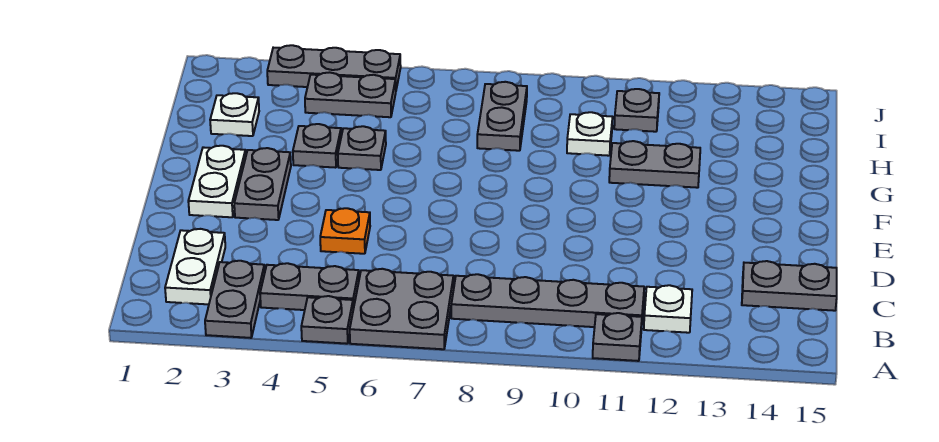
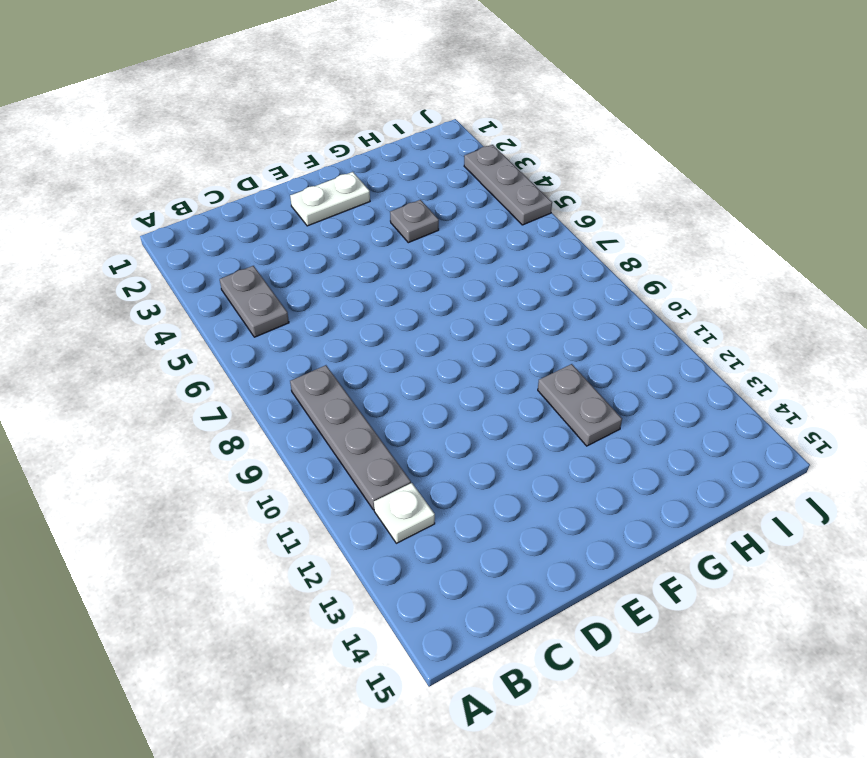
none -> grey 1x2 plate [205,261,265,338]
none -> grey 1x1 plate [301,296,353,344]
none -> grey 2x2 plate [350,269,454,349]

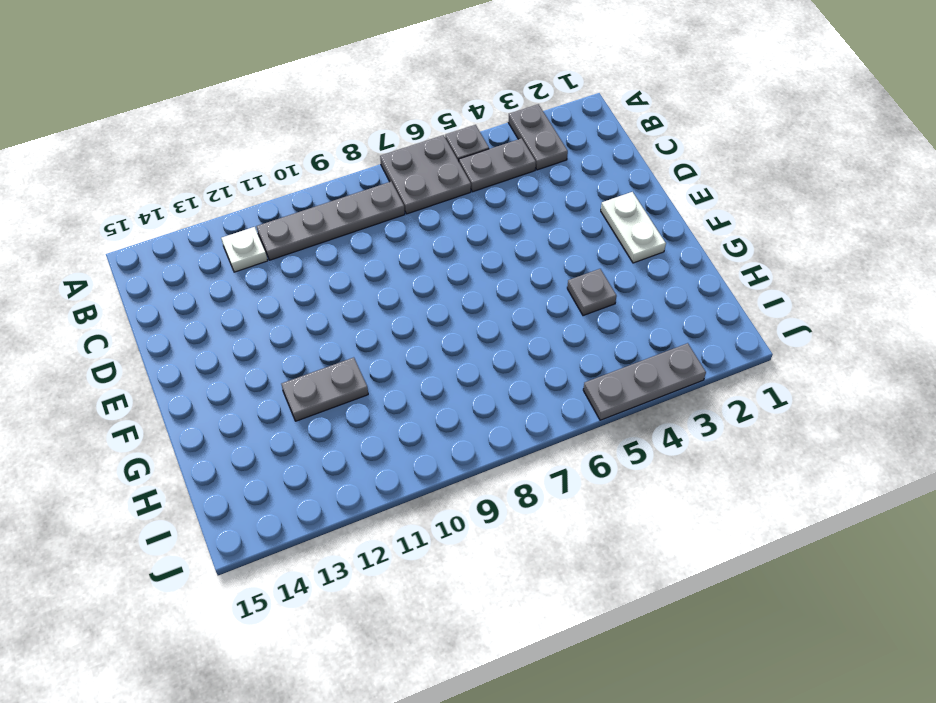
none -> grey 1x1 plate [593,313,642,361]
none -> white 1x2 plate [165,229,225,304]
none -> grey 1x2 plate [742,261,837,311]

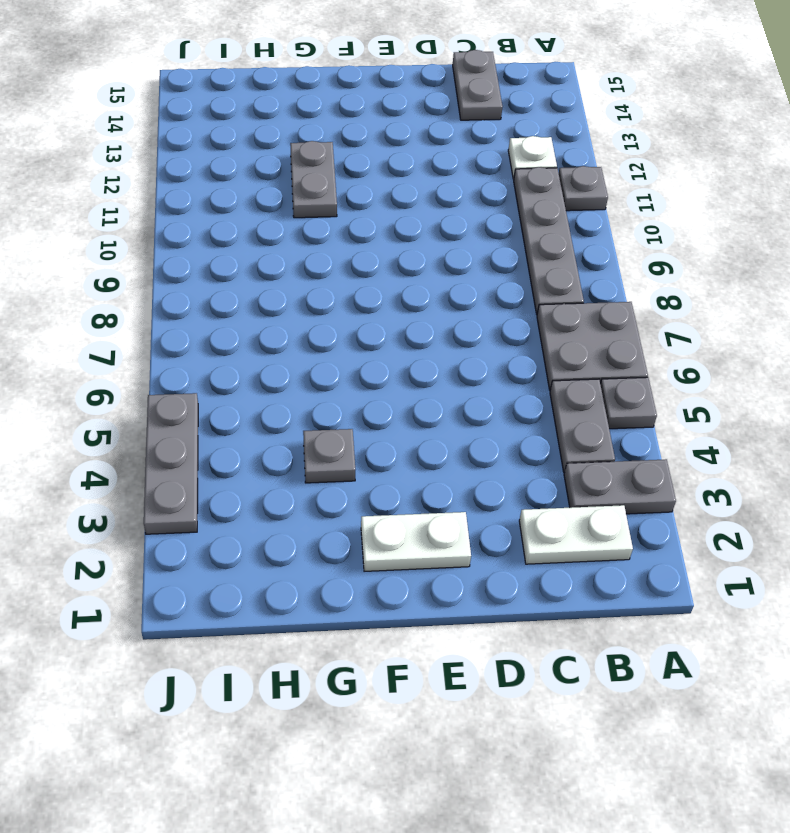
none -> orange 1x1 plate [320,208,370,254]
none -> grey 1x2 plate [234,148,291,220]
none -> grey 1x1 plate [338,126,386,170]

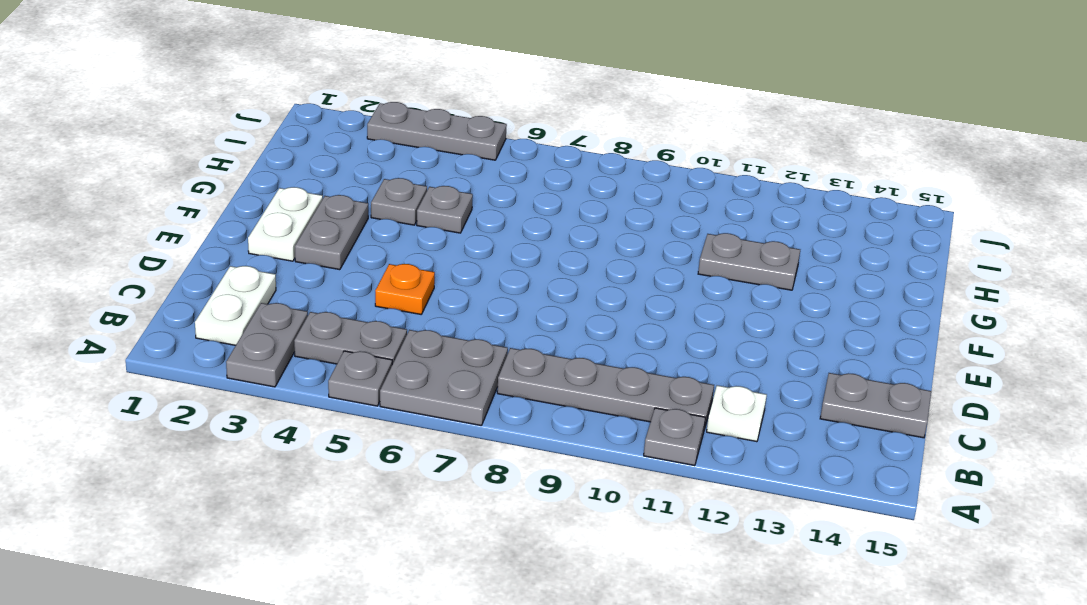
none -> white 1x1 plate [210,93,259,136]
none -> grey 1x2 plate [477,82,527,151]
none -> white 1x1 plate [567,112,613,156]

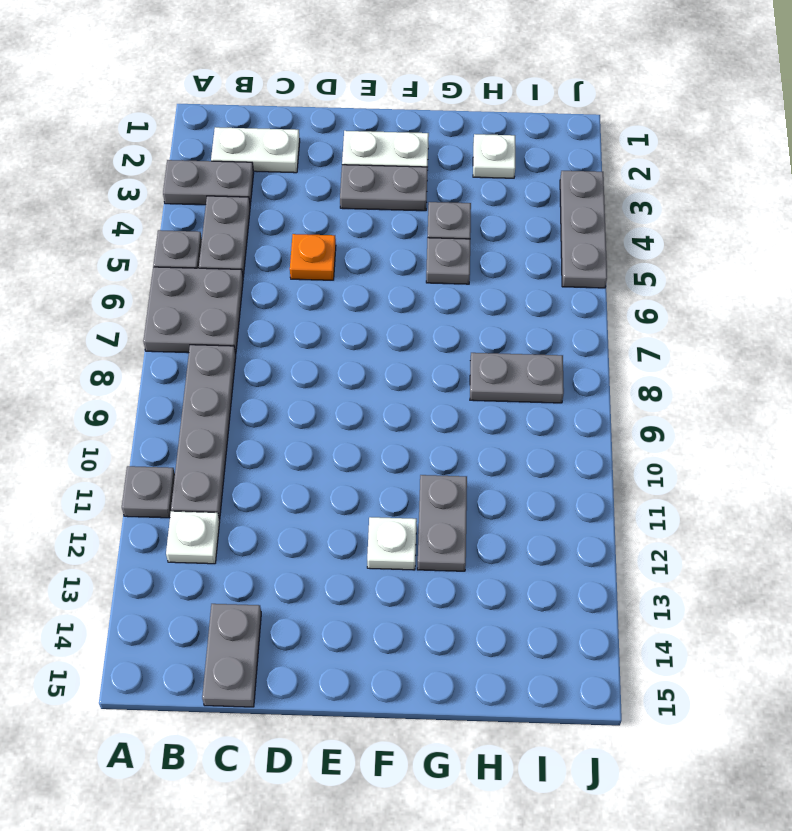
white 1x1 plate [367,517,417,570] -> white 1x1 plate moved to [567,112,613,156]
none -> grey 1x2 plate [305,72,396,117]
none -> grey 1x1 plate [614,89,659,132]

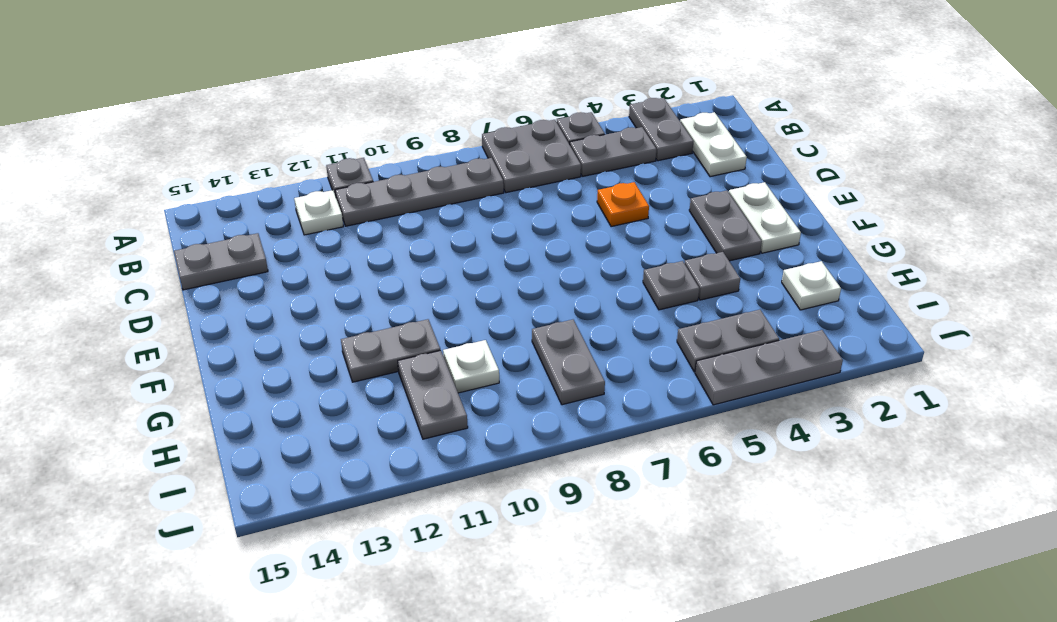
grey 1x2 plate [398,350,468,439] -> grey 1x1 plate [614,89,659,132]

